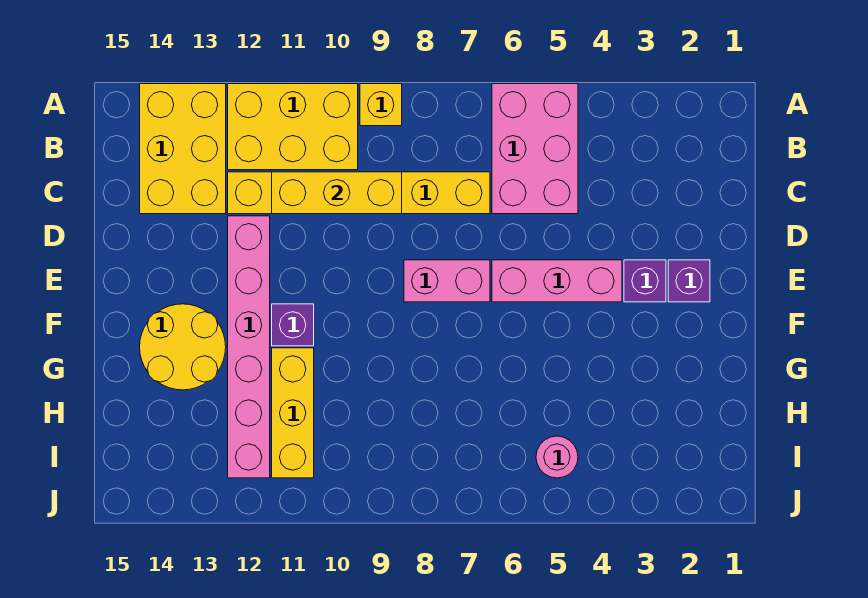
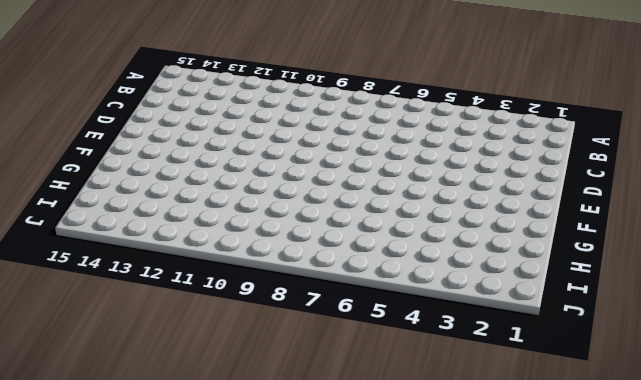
none -> pink 2x3 brick [492,84,578,214]
none -> yellow 1x1 brick [360,84,402,126]
none -> yellow 2x3 brick [228,84,358,170]

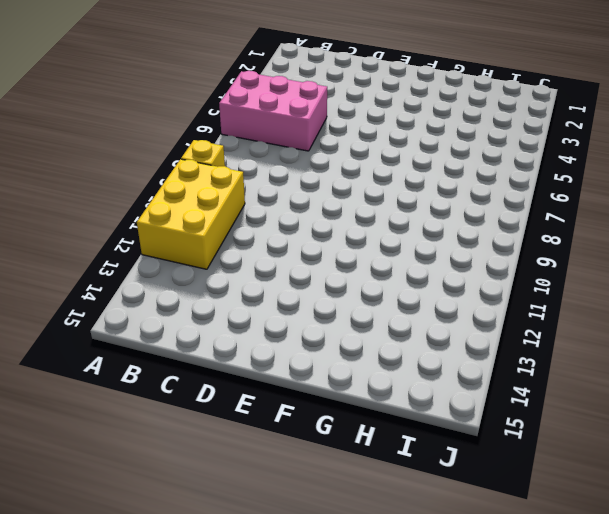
none -> yellow 2x3 brick [140,84,226,214]
none -> yellow 1x6 brick [228,172,490,214]
none -> pink 1x6 brick [228,216,270,478]

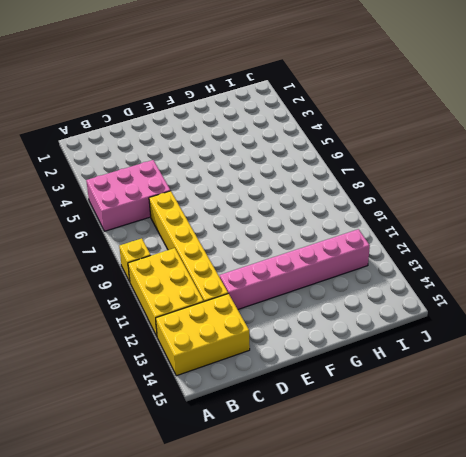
none -> purple 1x1 brick [668,260,710,302]
none -> purple 1x1 brick [624,260,666,302]
none -> pink 1x3 brick [492,260,622,302]

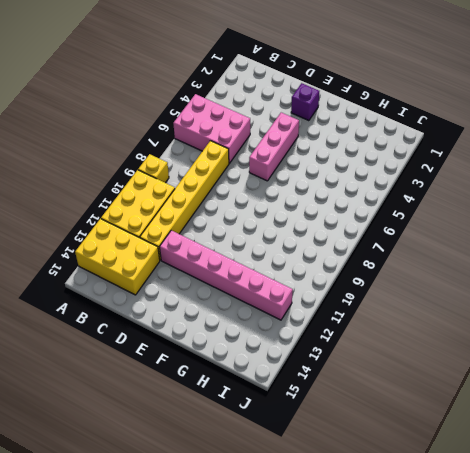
none -> purple 1x1 brick [624,260,666,302]
none -> pink 1x2 brick [404,260,490,302]
none -> purple 1x1 brick [272,304,314,346]

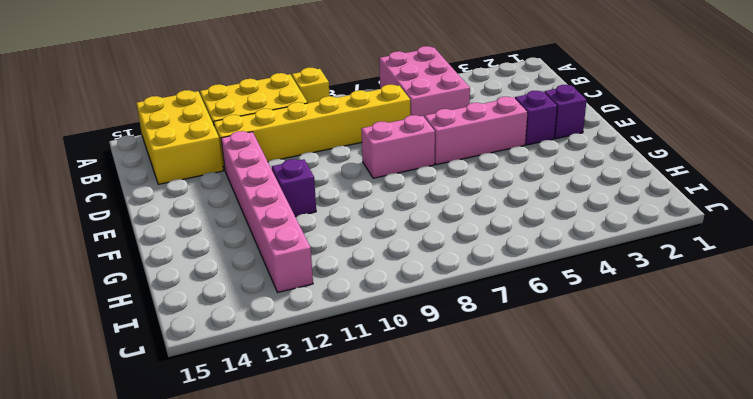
none -> yellow 2x2 round brick [140,304,226,390]
none -> yellow 1x3 brick [272,348,314,478]
none -> pink 1x1 round brick [536,436,578,478]

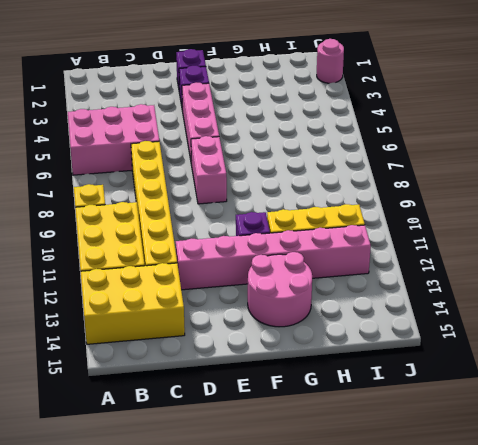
pink 2x2 round brick [248,252,312,327] -> yellow 2x2 round brick [140,304,226,390]
pink 1x1 round brick [317,39,344,83] -> pink 1x1 round brick moved to [536,436,578,478]
none -> yellow 1x3 brick [272,172,402,214]

